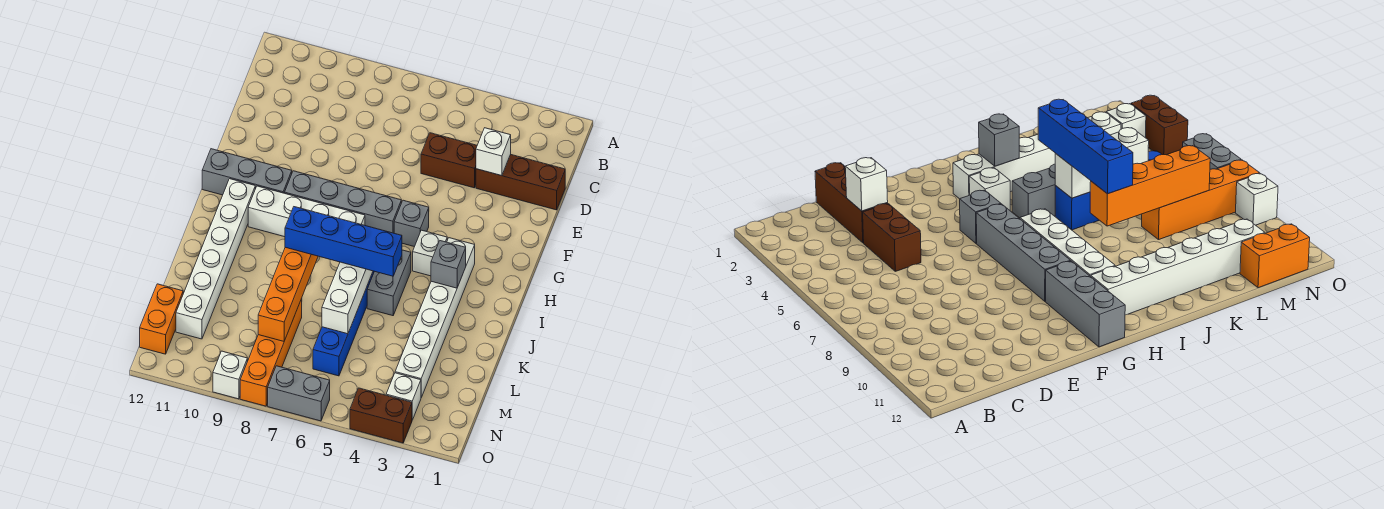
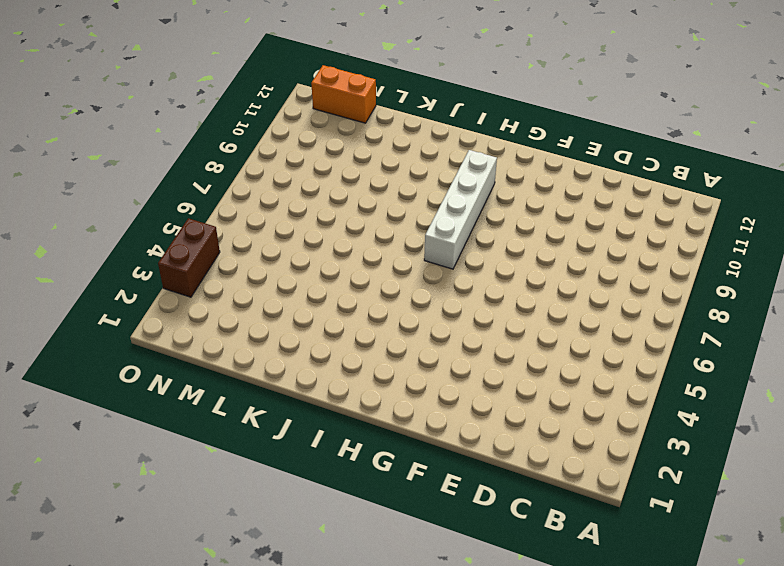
none -> brown 1x3 brick [476,154,565,210]
none -> brown 1x2 brick [421,133,477,188]
none -> grey 1x1 brick [394,200,429,247]

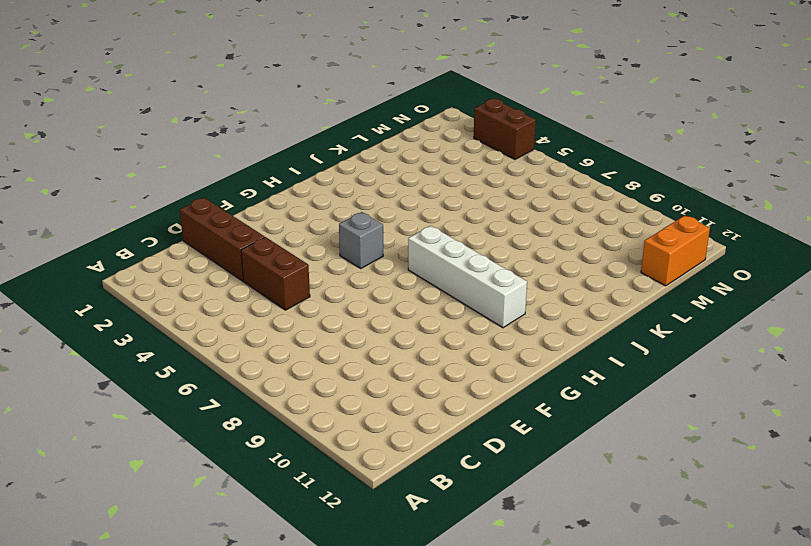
none -> grey 1x4 brick [285,171,401,233]
none -> grey 1x3 brick [202,149,292,195]
none -> white 1x6 brick [395,238,475,397]

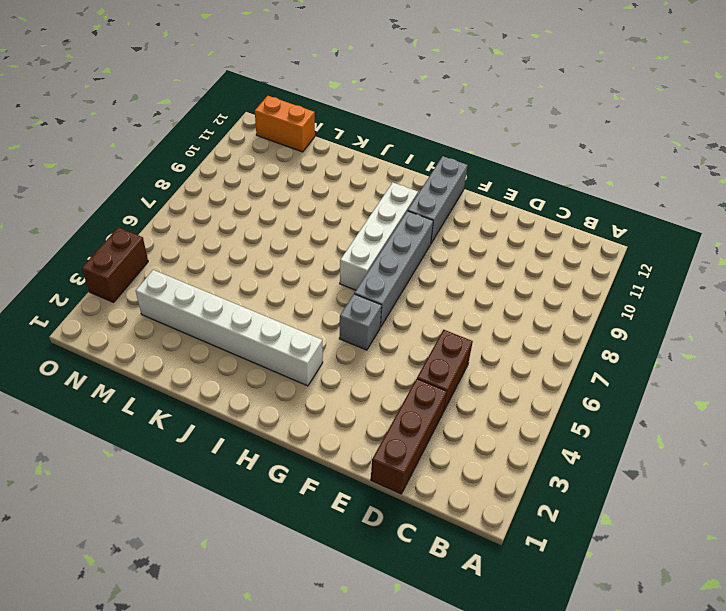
none -> white 1x1 brick [413,230,447,276]
none -> white 1x6 brick [176,179,255,339]
none -> grey 1x2 brick [367,250,411,316]

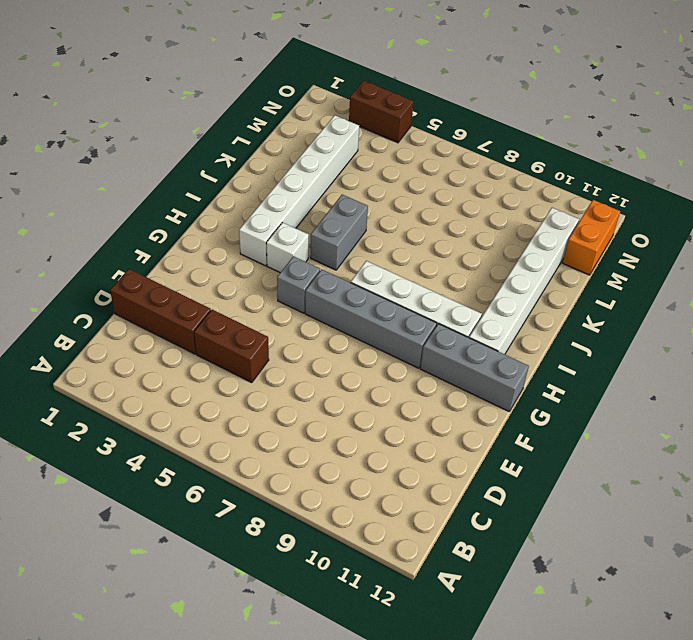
none -> blue 1x4 brick [313,271,374,376]
none -> orange 1x4 brick [240,299,302,406]
none -> white 1x1 brick [386,373,421,420]

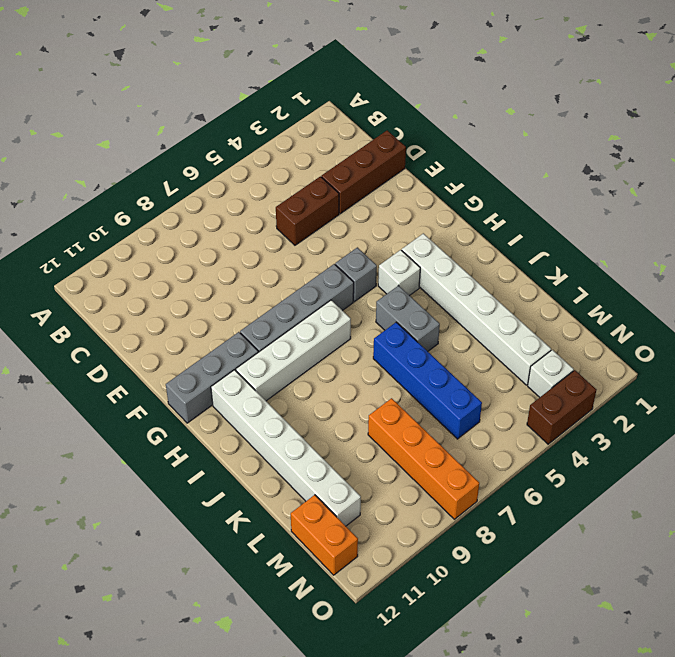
none -> grey 1x2 brick [268,366,330,421]
none -> white 1x1 brick [213,351,247,399]
none -> white 1x1 brick [476,128,511,176]

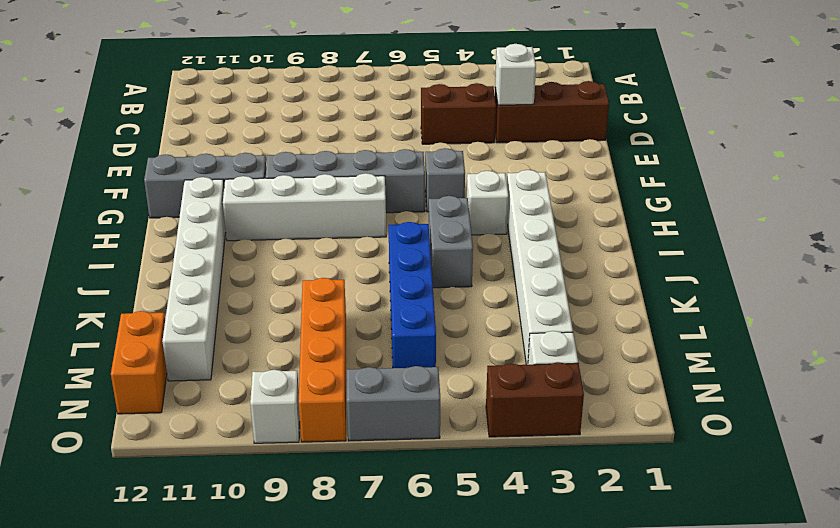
none -> grey 1x1 brick [431,241,466,288]
none -> white 1x3 brick [322,262,373,334]
none -> orange 1x4 brick [258,247,318,341]

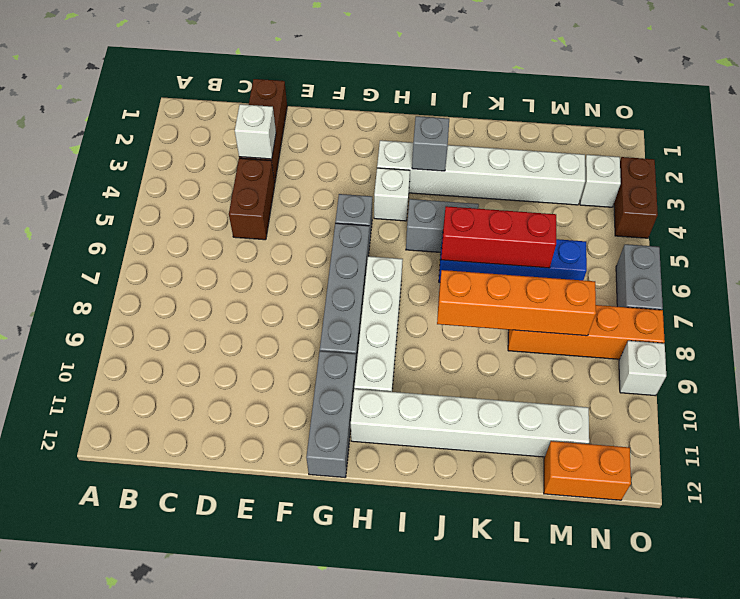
red 1x3 brick [441,206,556,268] -> white 1x3 brick [322,262,373,334]
none -> blue 1x4 brick [285,207,402,276]

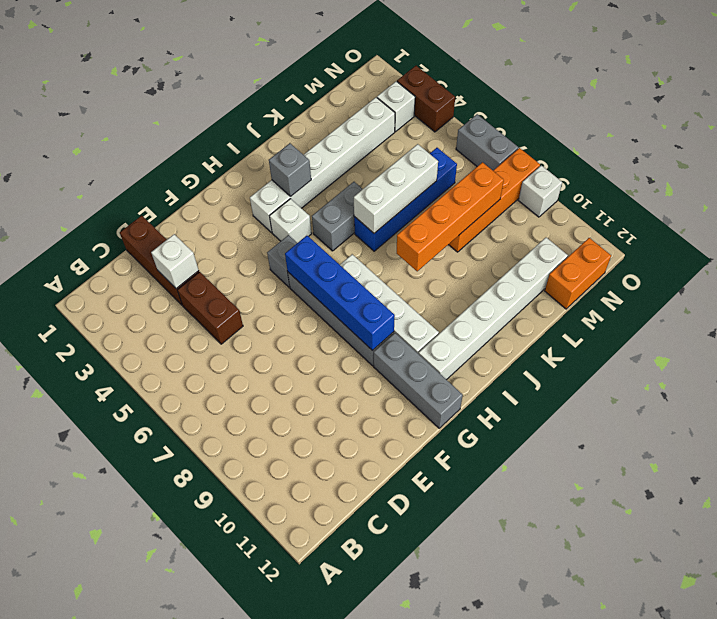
blue 1x4 brick [285,236,395,351] -> blue 1x4 brick moved to [285,207,402,276]

